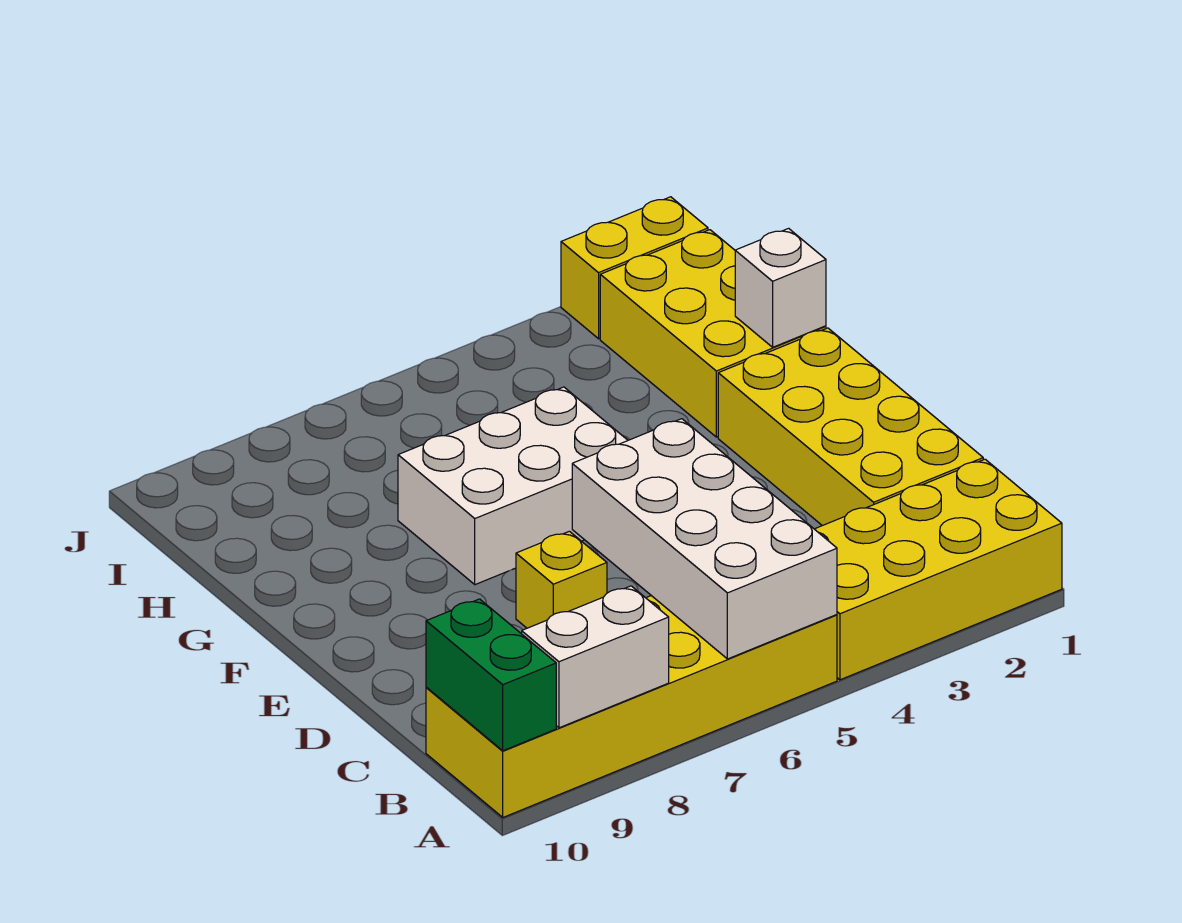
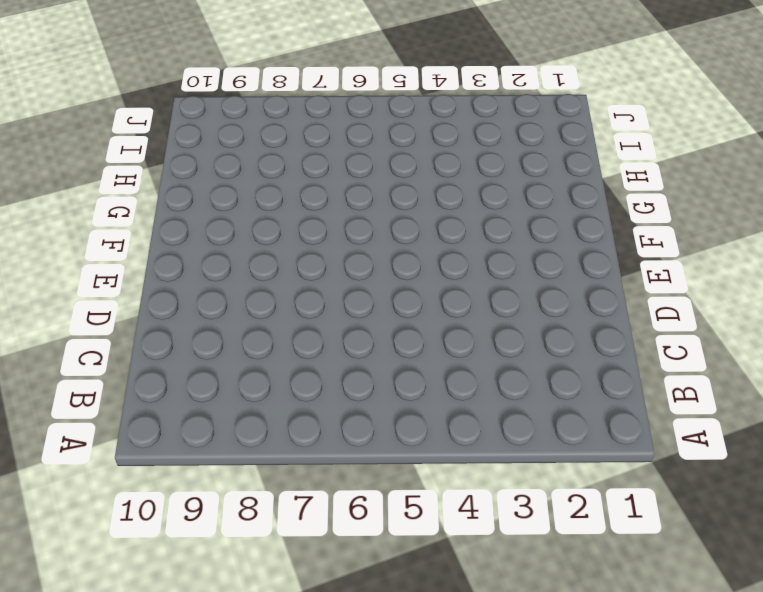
none -> yellow 2x4 brick [815,459,1062,680]
none -> yellow 2x6 brick [426,596,837,817]

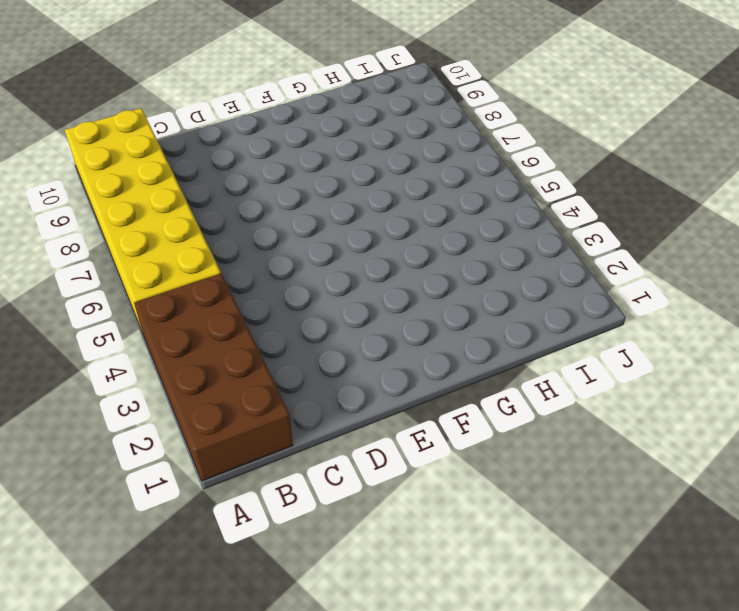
brown 2x4 brick [134,274,293,481] -> yellow 2x4 brick [815,459,1062,680]
none -> yellow 2x4 brick [718,328,983,526]
none -> yellow 1x1 brick [516,531,607,628]

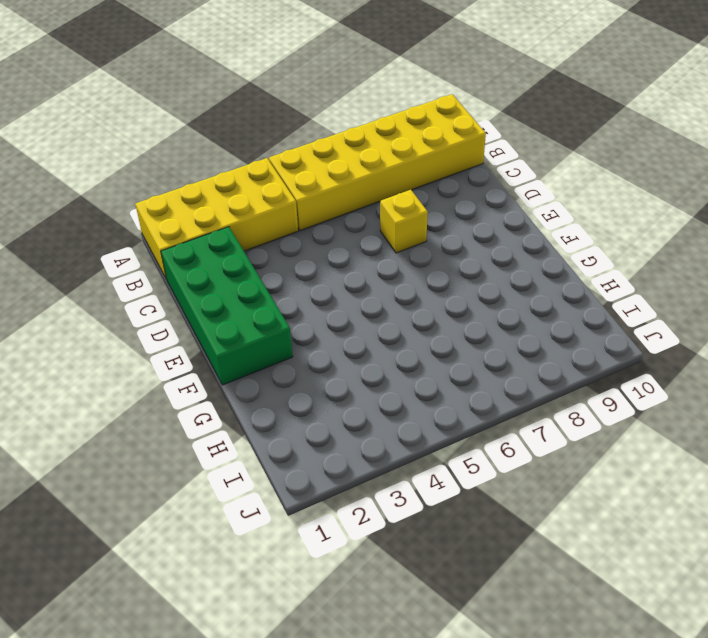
green 2x4 brick [161,227,293,385] -> yellow 2x4 brick [718,328,983,526]
none -> white 2x3 brick [398,387,628,585]
none -> yellow 2x3 brick [600,230,826,437]

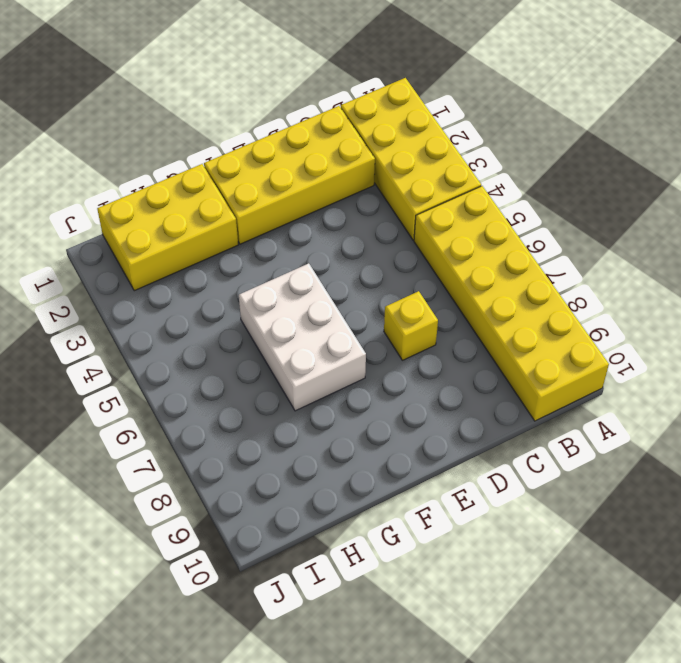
none -> yellow 1x2 brick [561,197,708,339]
none -> white 2x4 brick [572,419,837,659]

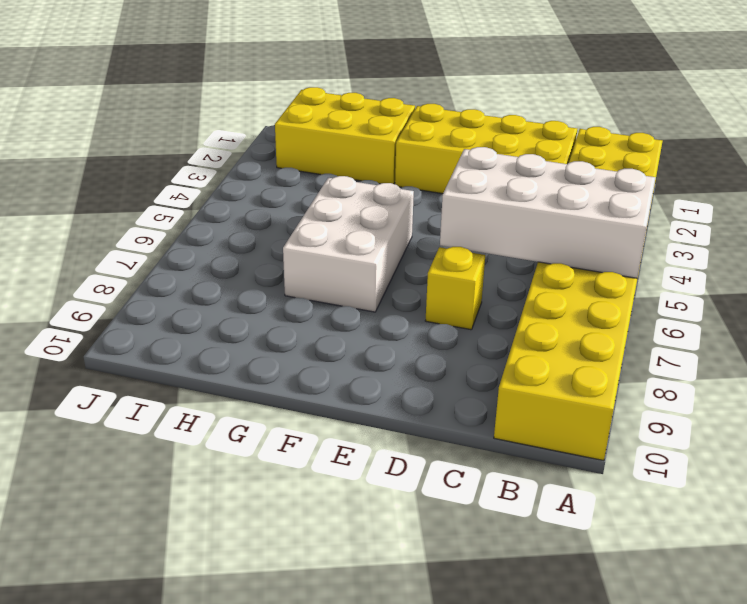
none -> yellow 1x2 brick [561,197,708,339]
none -> white 1x2 brick [522,586,669,728]

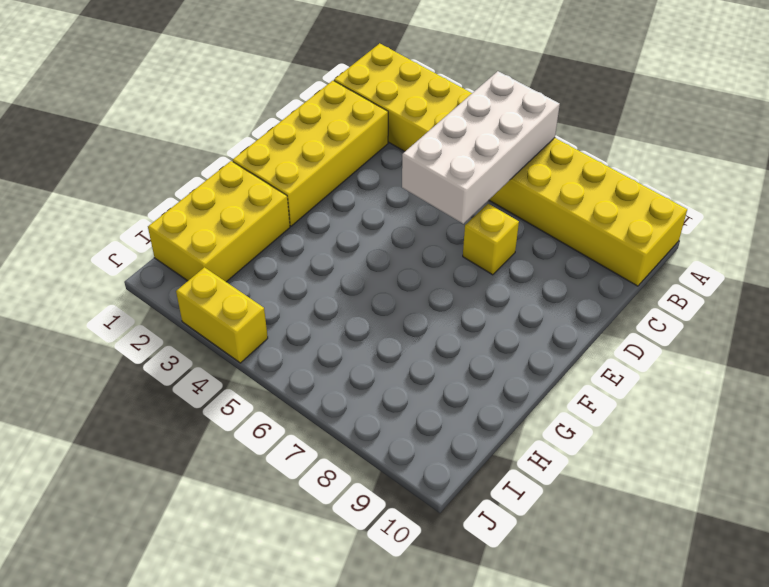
yellow 1x2 brick [176,267,268,363] -> yellow 1x2 brick moved to [561,197,708,339]
none -> white 2x3 brick [398,387,628,585]
none -> white 1x2 brick [522,586,669,728]

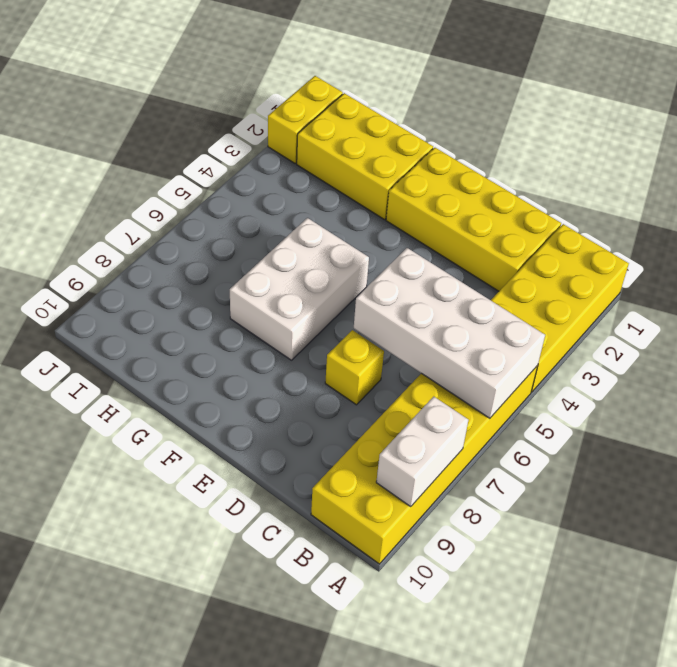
none -> green 1x2 brick [426,599,556,751]
none -> white 1x1 brick [735,228,826,347]

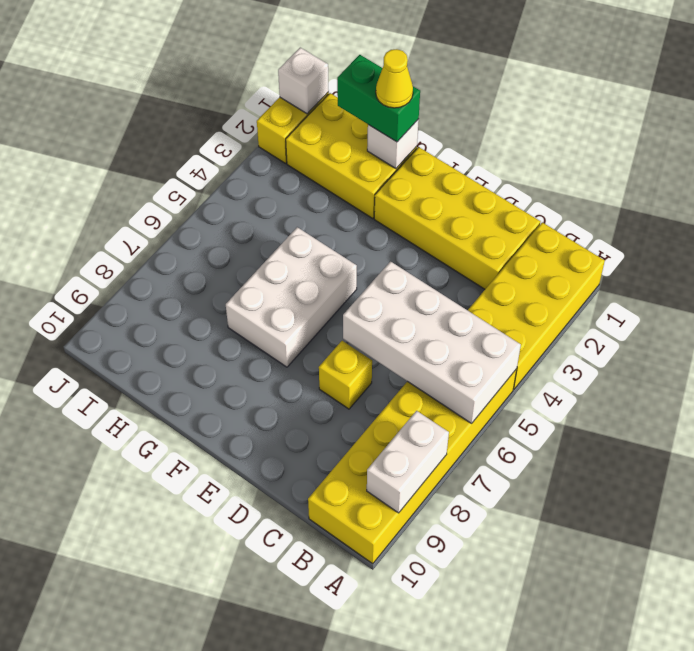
green 1x2 brick [337,55,420,142] -> green 1x2 brick moved to [426,599,556,751]
yellow 1x1 cone [376,49,413,108] -> none
white 1x1 brick [278,48,329,114] -> none

